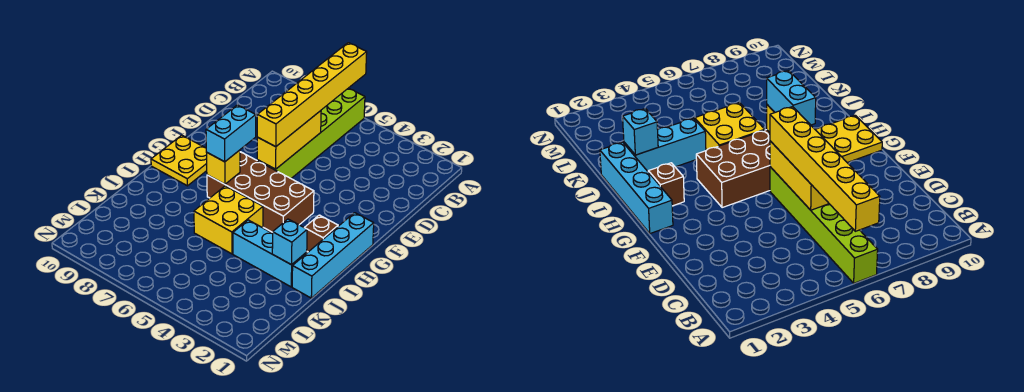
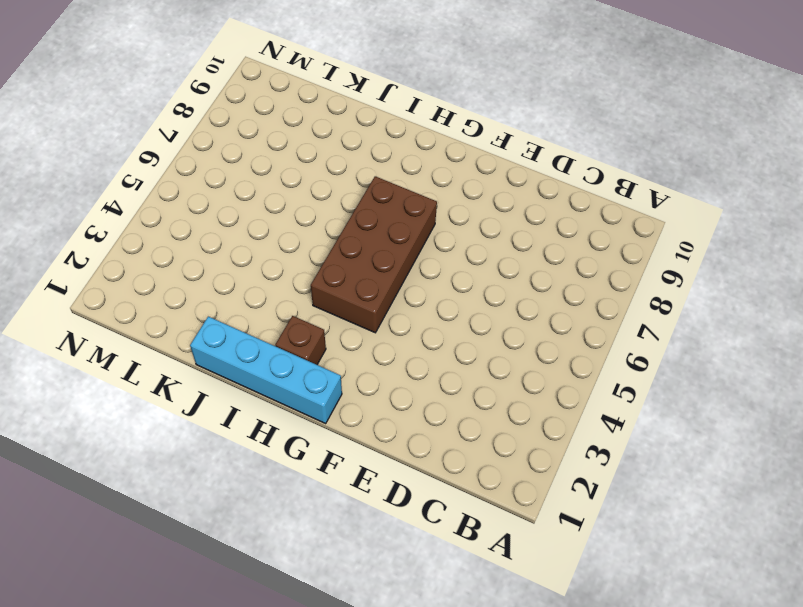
none -> lime 1x6 brick [257,88,365,178]
none -> yellow 2x2 plate [151,135,207,186]
none -> yellow 2x2 brick [194,186,263,254]

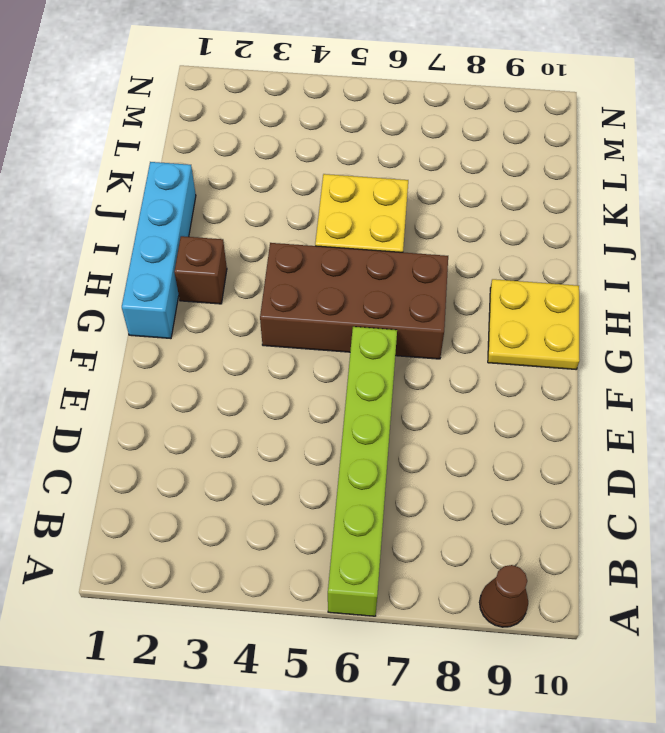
brown 1x1 cone [479,565,528,627] -> none
none -> cyan 1x3 brick [233,220,307,287]
none -> yellow 1x3 brick [257,111,321,169]
none -> yellow 1x1 brick [207,150,240,184]

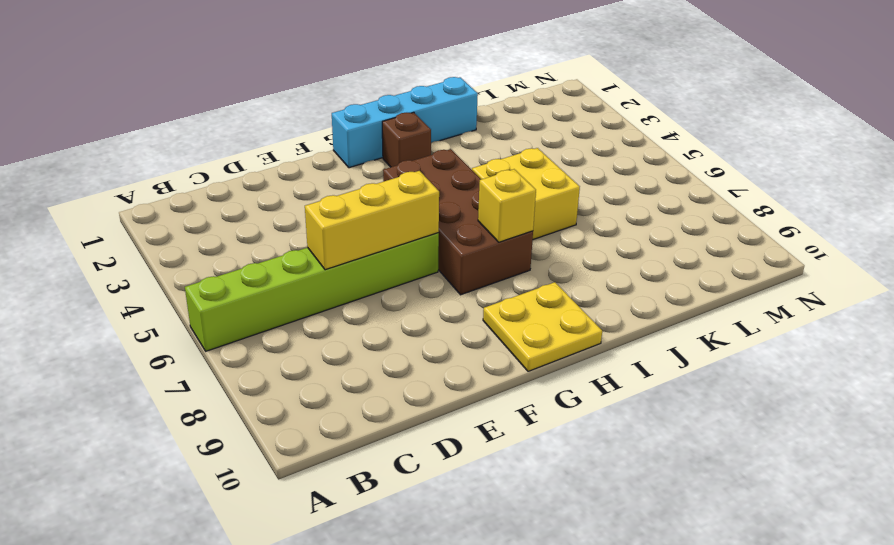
none -> cyan 1x3 brick [233,220,307,287]
none -> cyan 1x1 brick [272,219,307,265]
none -> yellow 1x6 brick [257,43,367,147]

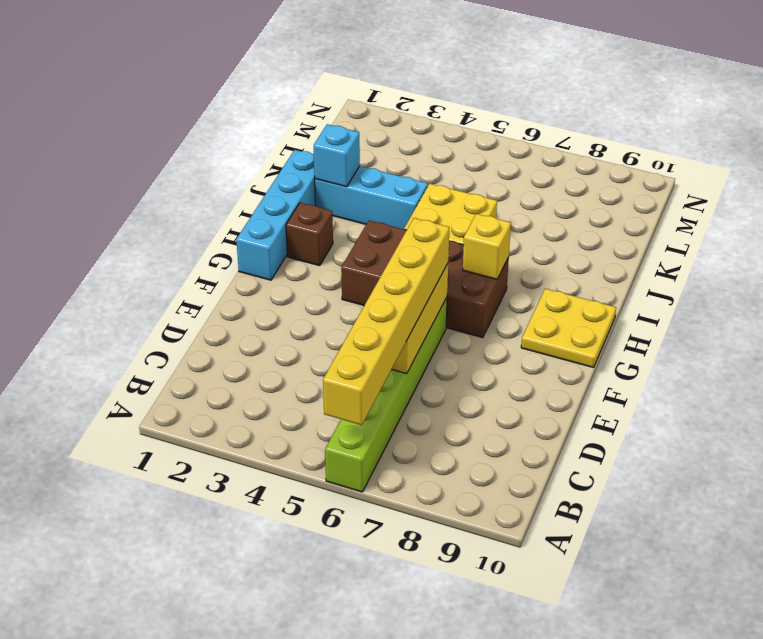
none -> cyan 1x2 brick [206,105,256,162]

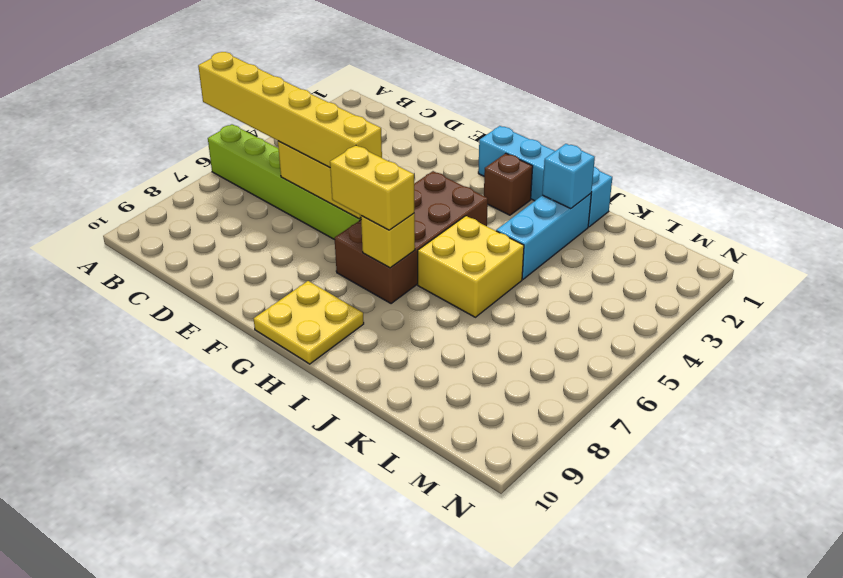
yellow 1x2 brick [330,145,414,230] -> cyan 1x2 brick [206,105,256,162]

